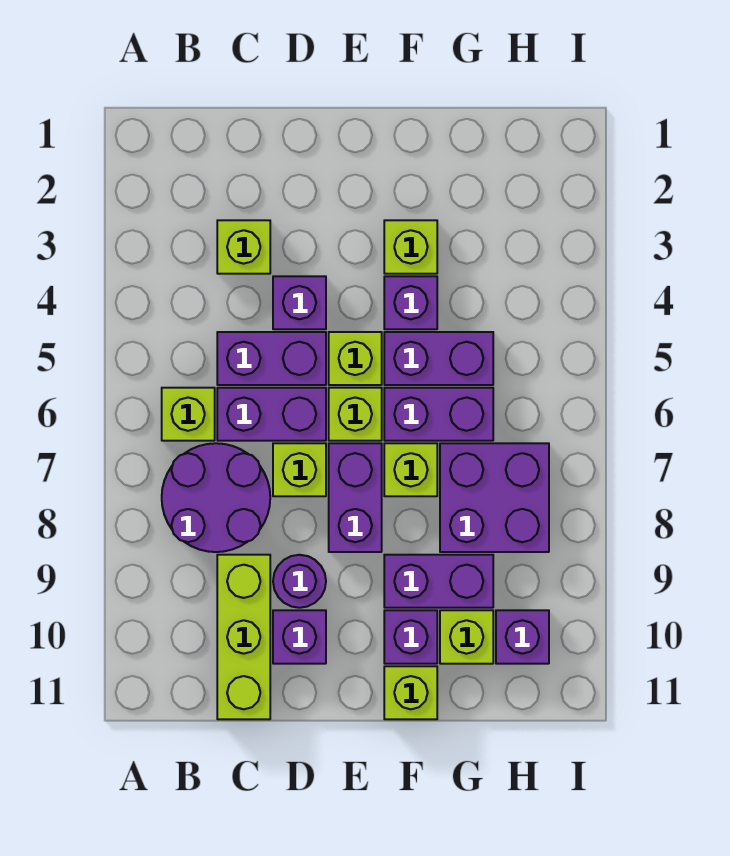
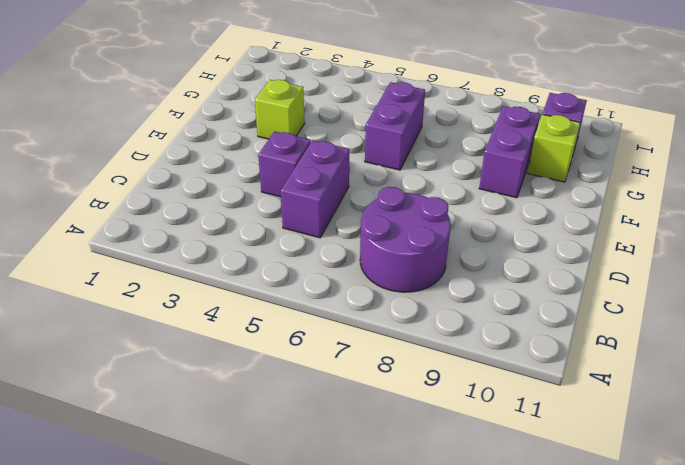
none -> lime 1x1 brick [162,388,215,441]
none -> lime 1x1 brick [217,220,270,274]
none -> purple 1x2 brick [217,388,326,441]

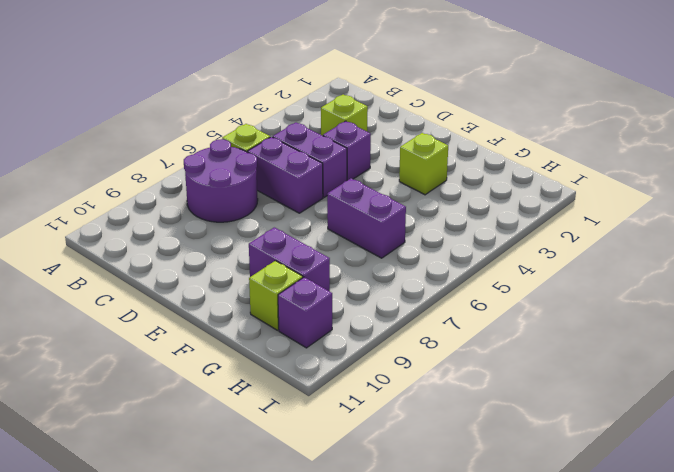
none -> lime 1x3 brick [217,555,270,719]
none -> lime 1x1 brick [273,443,326,496]
none -> purple 1x1 round brick [273,555,326,608]

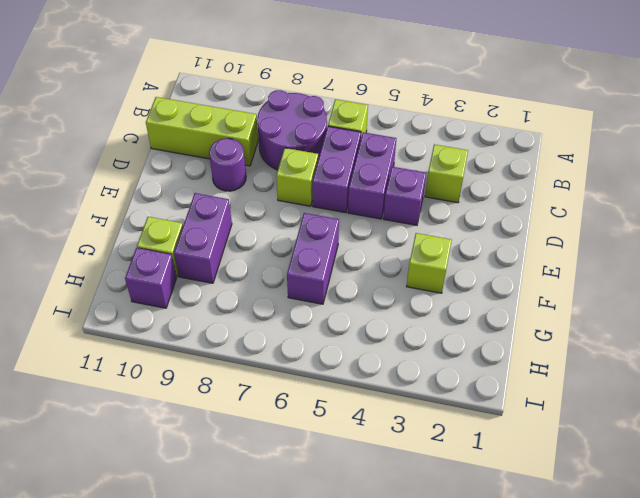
none -> purple 1x1 brick [273,610,326,664]
none -> lime 1x1 brick [329,332,382,385]
none -> lime 1x1 brick [329,388,382,441]

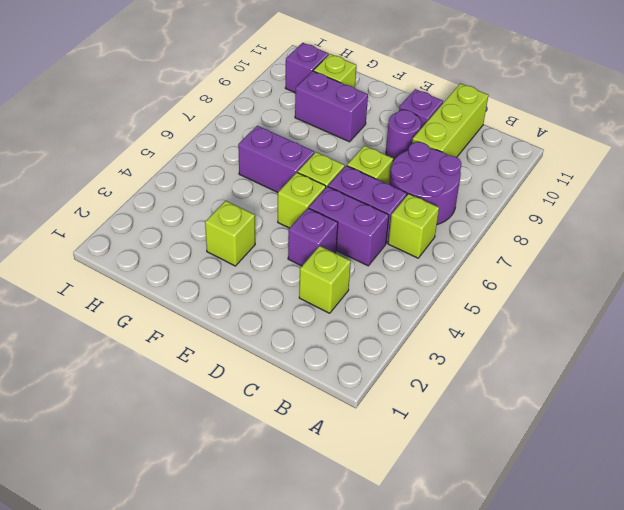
none -> purple 1x2 brick [329,443,382,552]
none -> purple 1x1 brick [384,276,437,329]
none -> purple 1x2 brick [384,332,493,385]

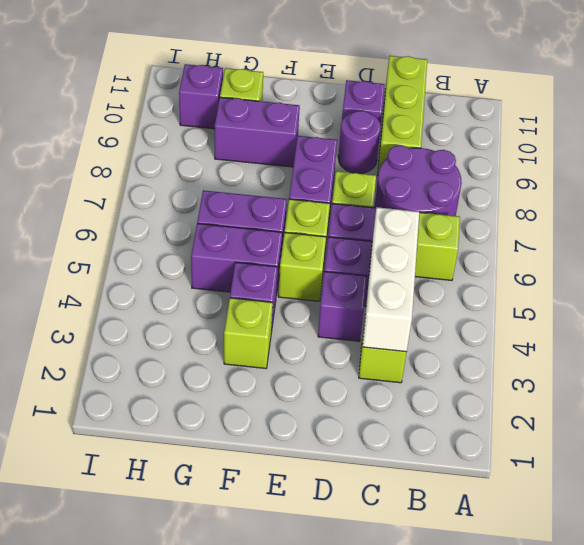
white 1x3 brick [363,207,419,352] -> none
none -> lime 1x1 brick [384,443,437,496]
none -> purple 1x1 brick [384,610,437,664]
none -> lime 1x1 brick [384,666,437,719]

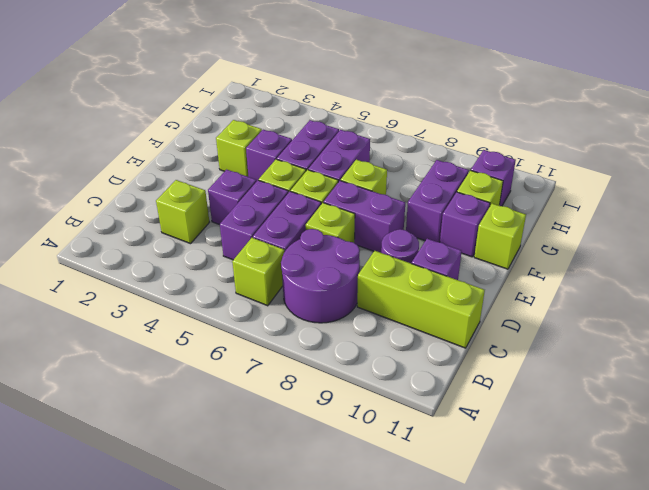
none -> purple 2x2 brick [440,443,549,552]

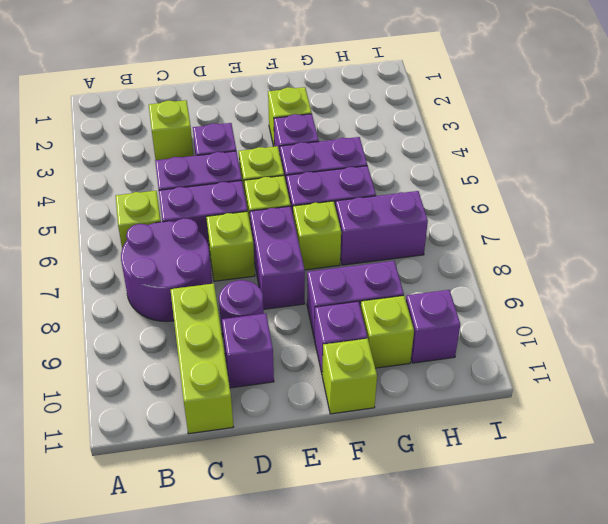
purple 1x2 brick [336,191,428,265] -> purple 2x2 brick [440,443,549,552]

